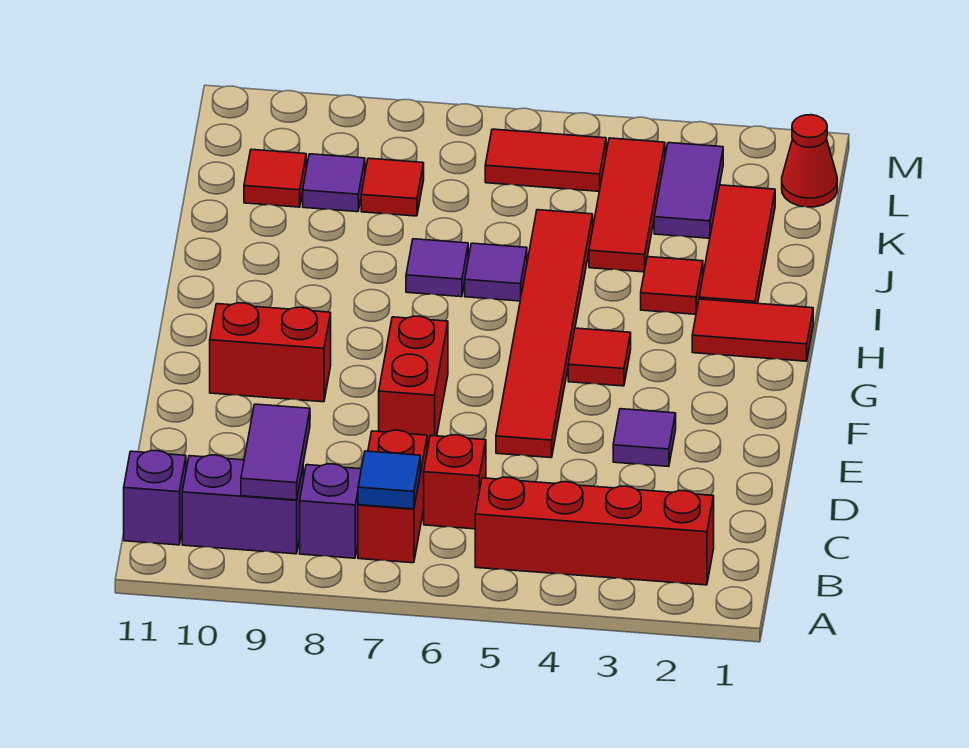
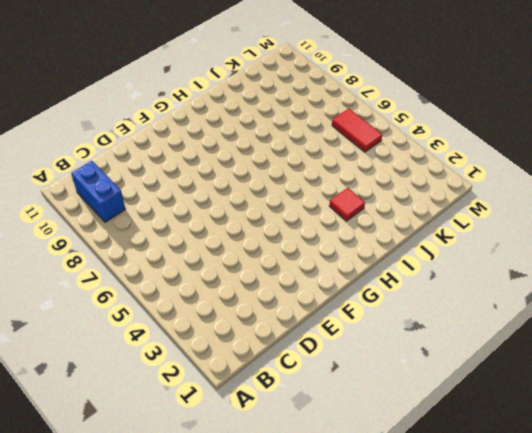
blue 1x2 brick [71,161,126,222] -> purple 1x2 brick [182,455,303,554]
none -> red 1x4 brick [475,477,714,585]
none -> red 1x2 brick [358,430,428,563]
none -> purple 1x1 brick [300,464,361,558]

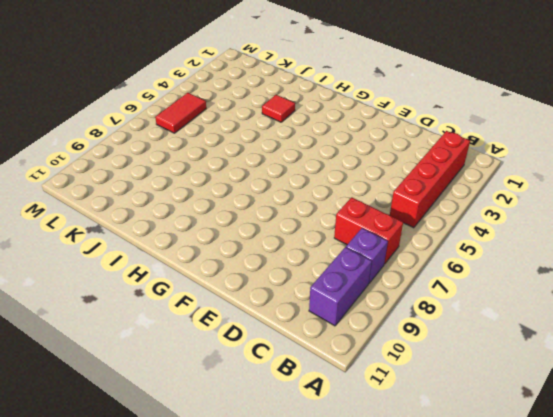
none -> purple 1x1 brick [124,451,186,545]
none -> red 1x1 brick [424,435,486,529]
none -> purple 1x1 tile [613,409,676,467]

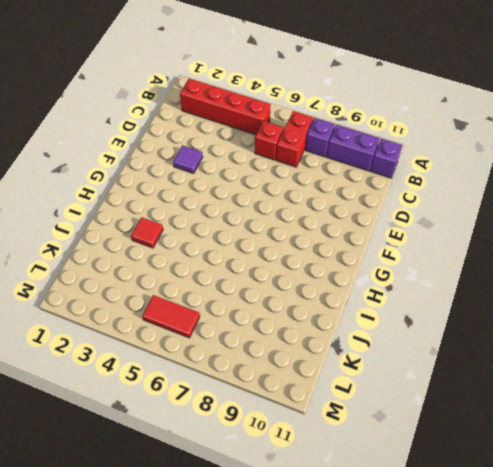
none -> red 1x6 tile [496,210,593,458]
none -> red 1x2 brick [379,316,448,448]
none -> red 1x2 brick [210,303,331,402]

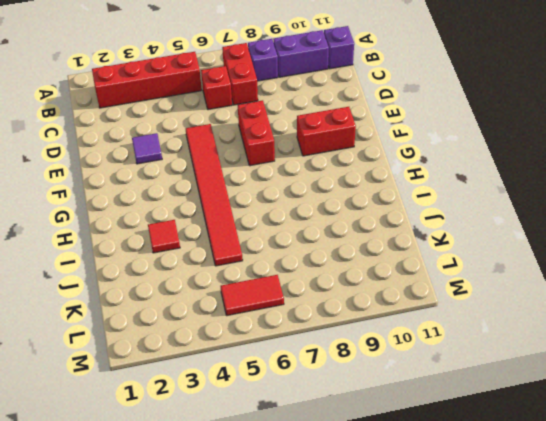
none -> red 1x1 tile [568,328,631,386]
none -> red 1x2 tile [692,299,813,361]
none -> red 1x3 tile [699,185,775,304]

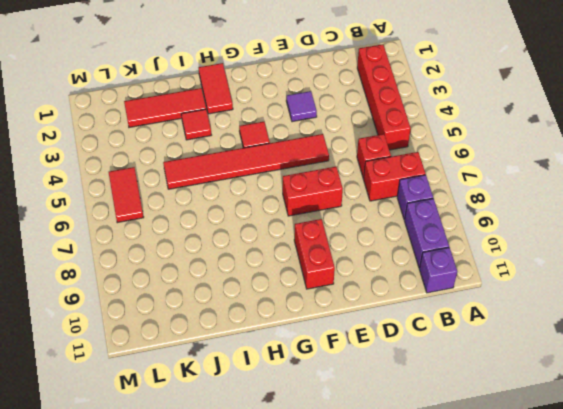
none -> purple 1x1 tile [465,243,527,301]
none -> purple 1x1 tile [406,239,468,297]
none -> red 1x3 tile [589,138,665,272]

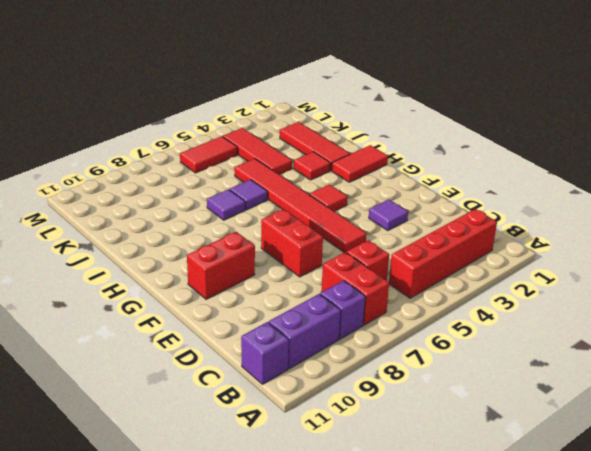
none -> purple 1x2 tile [654,143,723,238]
none -> red 1x1 tile [361,158,424,216]
none -> purple 1x1 tile [303,154,365,212]

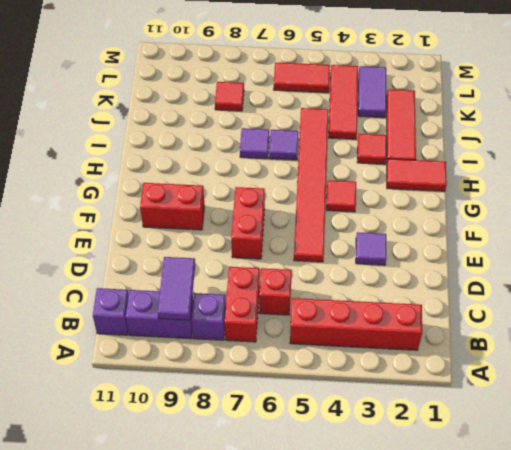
none -> purple 1x1 tile [303,154,365,212]
none -> red 1x1 tile [244,149,306,207]
none -> red 1x1 cone [782,115,837,207]

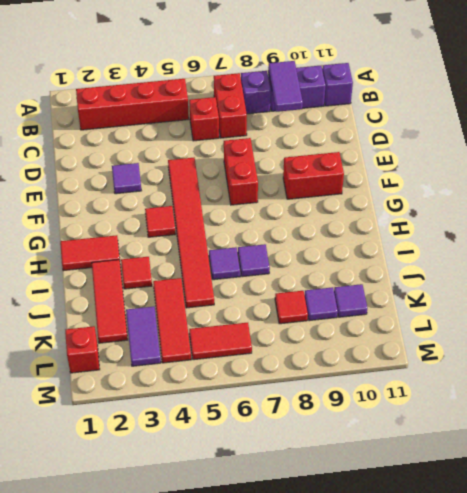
purple 1x1 tile [334,284,367,317] -> red 1x1 tile [244,149,306,207]
red 1x1 brick [65,326,100,373] -> red 1x1 cone [782,115,837,207]
none -> blue 1x1 tile [358,451,420,509]

